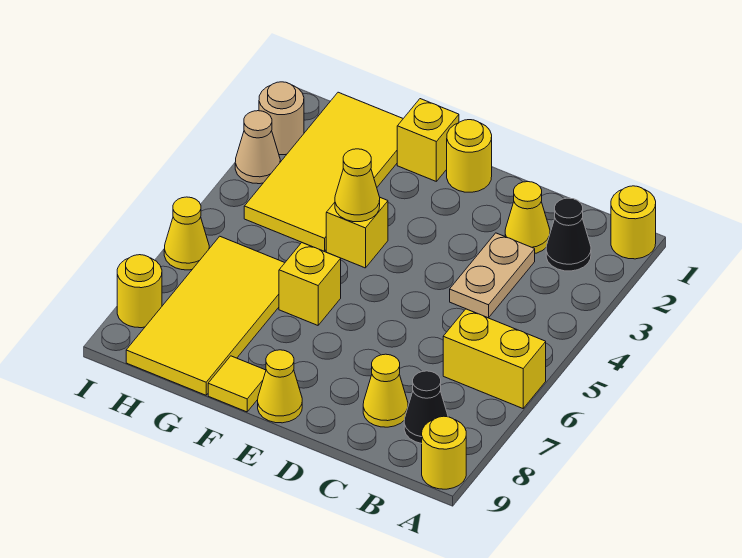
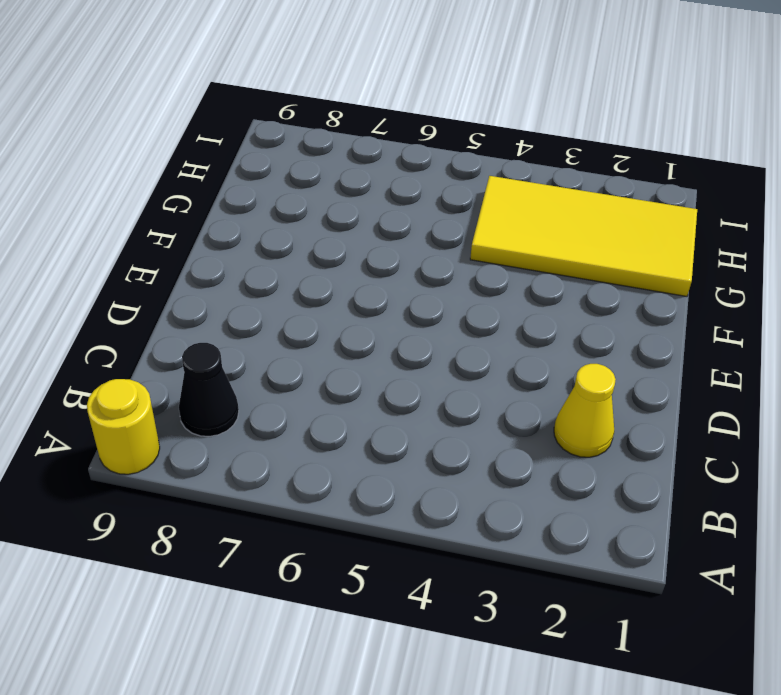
none -> yellow 1x1 round brick [611,186,656,259]
none -> yellow 1x2 brick [443,309,546,408]
none -> black 1x1 cone [546,198,591,271]

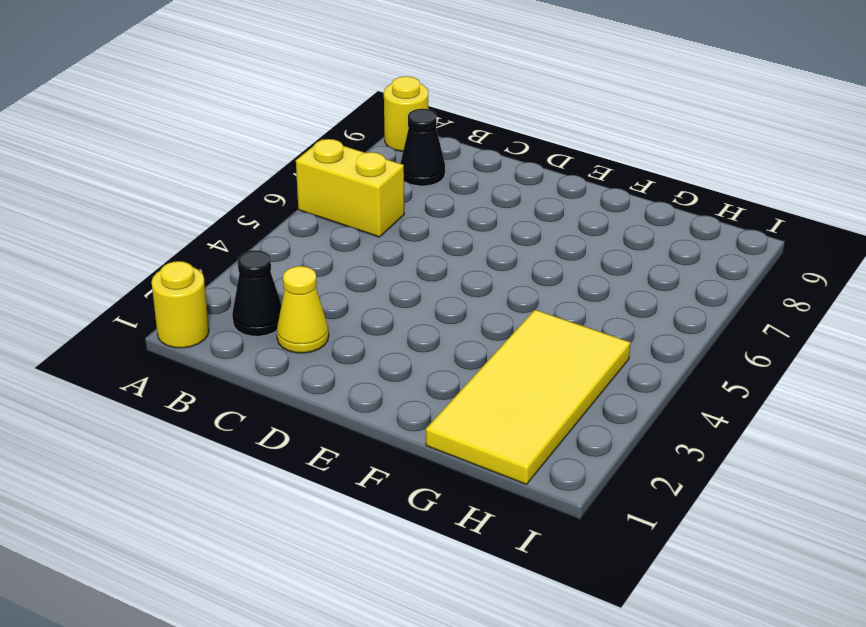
none -> tan 1x2 plate [450,233,535,318]
none -> yellow 1x1 cone [363,354,408,427]
none -> yellow 1x1 round brick [447,120,492,192]

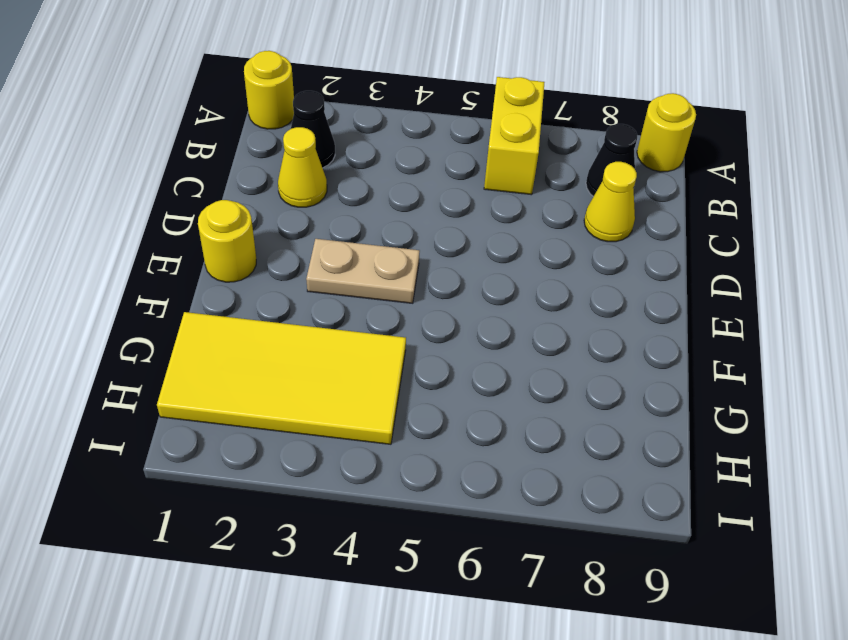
tan 1x2 plate [306,239,420,303] -> tan 1x2 plate moved to [450,233,535,318]
none -> yellow 1x1 cone [258,350,302,423]
none -> yellow 1x1 brick [397,99,459,181]
none -> yellow 1x1 brick [326,198,388,268]

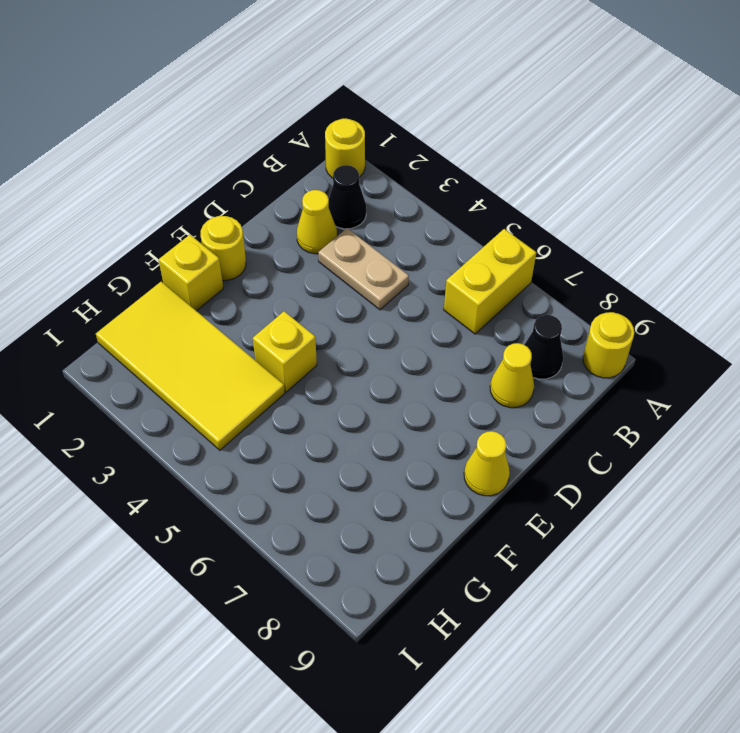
none -> yellow 1x1 brick [279,243,341,325]
none -> yellow 1x1 tile [208,356,266,412]
none -> yellow 2x4 tile [126,236,285,395]

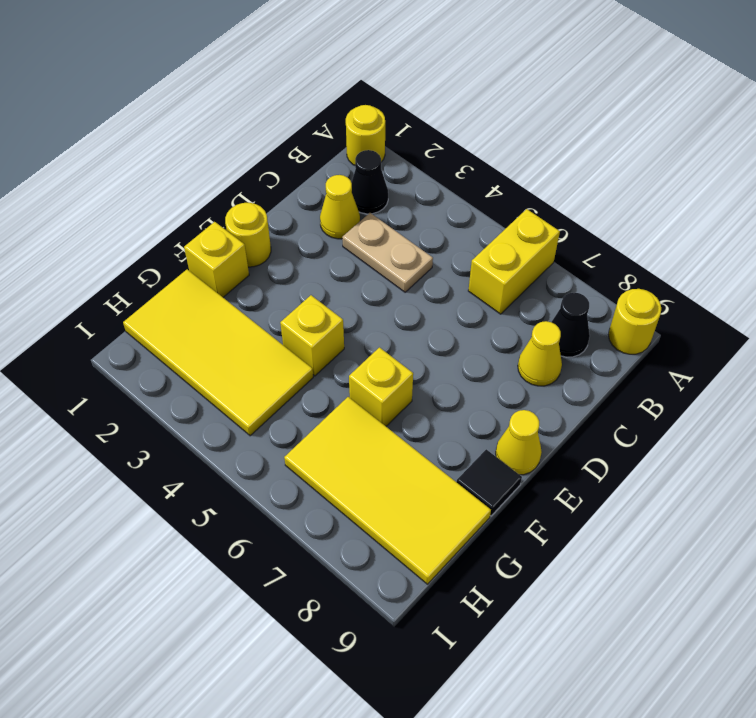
black 1x1 tile [457,449,522,516] -> yellow 1x1 tile [208,356,266,412]
none -> tan 1x1 round brick [259,82,304,155]
none -> tan 1x1 cone [235,111,280,184]
none -> yellow 1x1 cone [164,197,209,270]

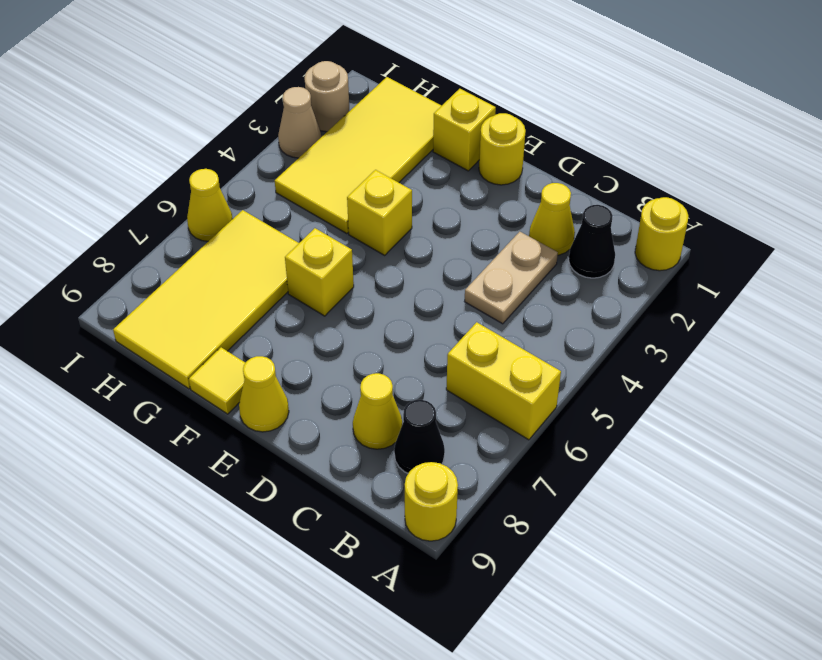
none -> yellow 1x1 round brick [117,255,162,328]
none -> yellow 1x1 cone [335,149,380,222]

